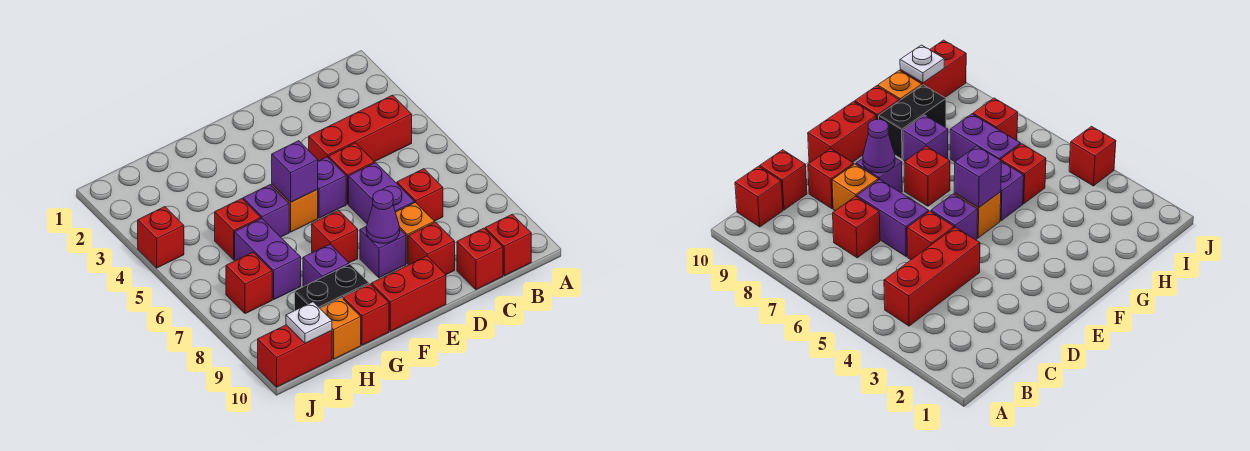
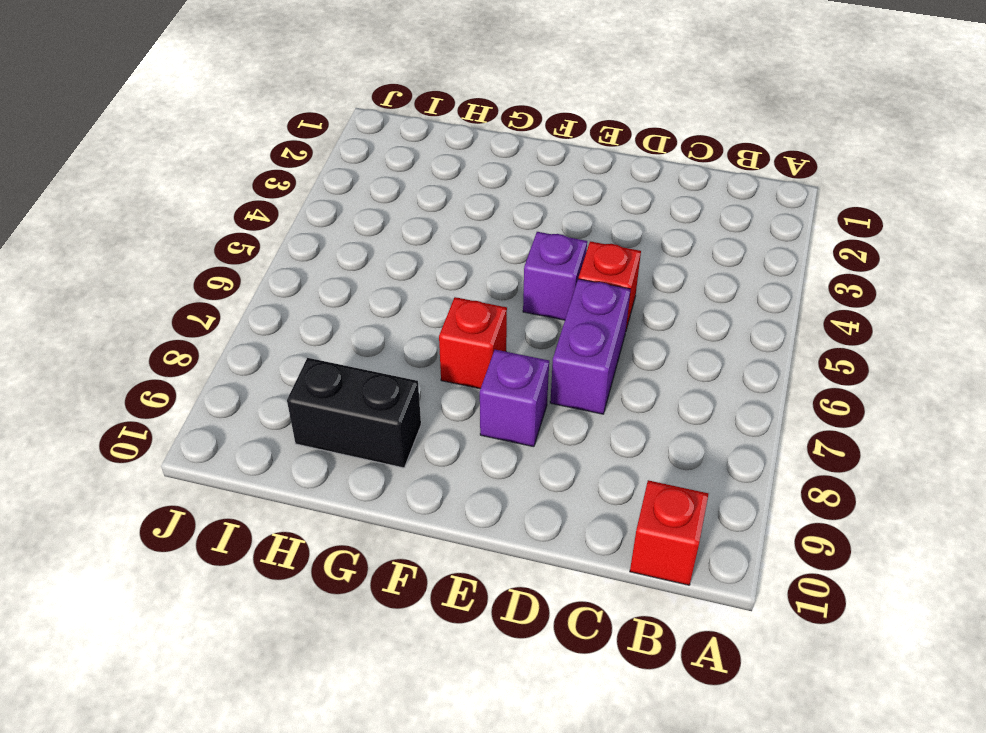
none -> red 1x3 brick [309,95,412,162]
none -> red 1x1 brick [397,169,443,221]
none -> red 1x1 brick [457,228,503,290]

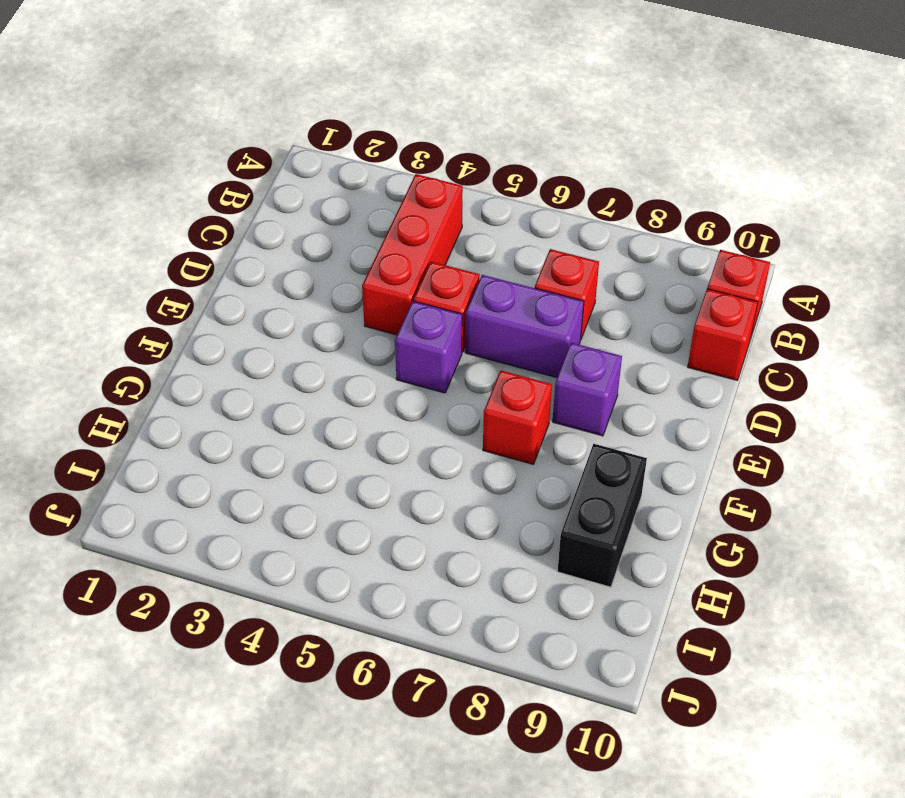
none -> orange 1x1 brick [396,202,435,264]
none -> red 1x1 brick [408,222,455,275]
none -> red 1x2 brick [371,256,446,331]

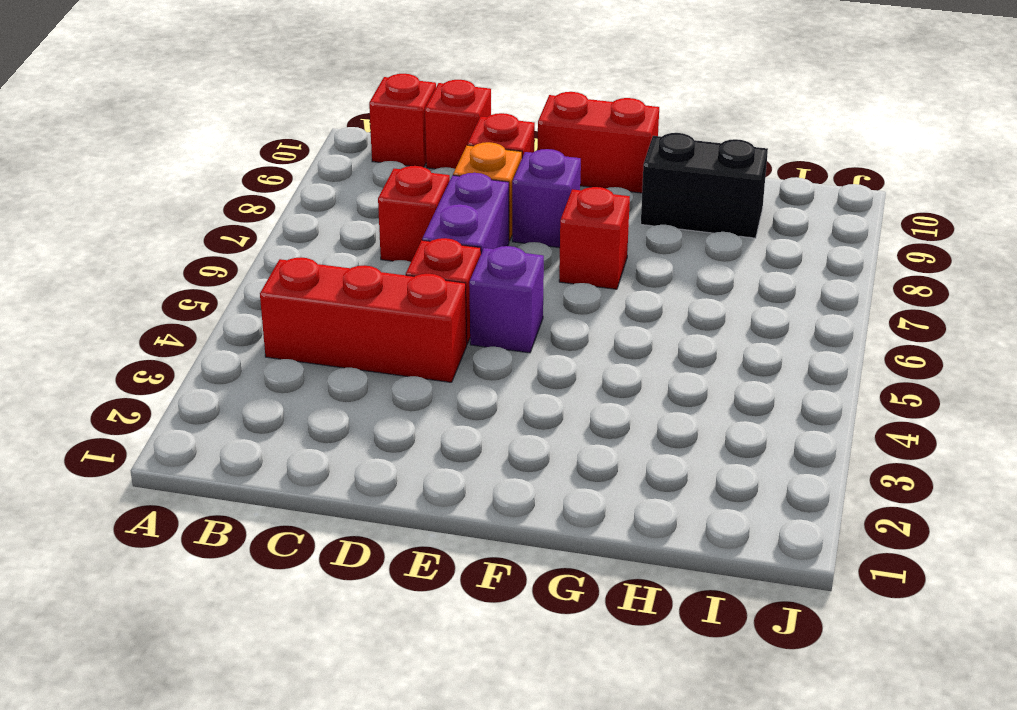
none -> orange 1x1 brick [272,184,318,232]
none -> purple 1x1 brick [243,185,289,237]
none -> purple 1x1 brick [303,244,349,287]

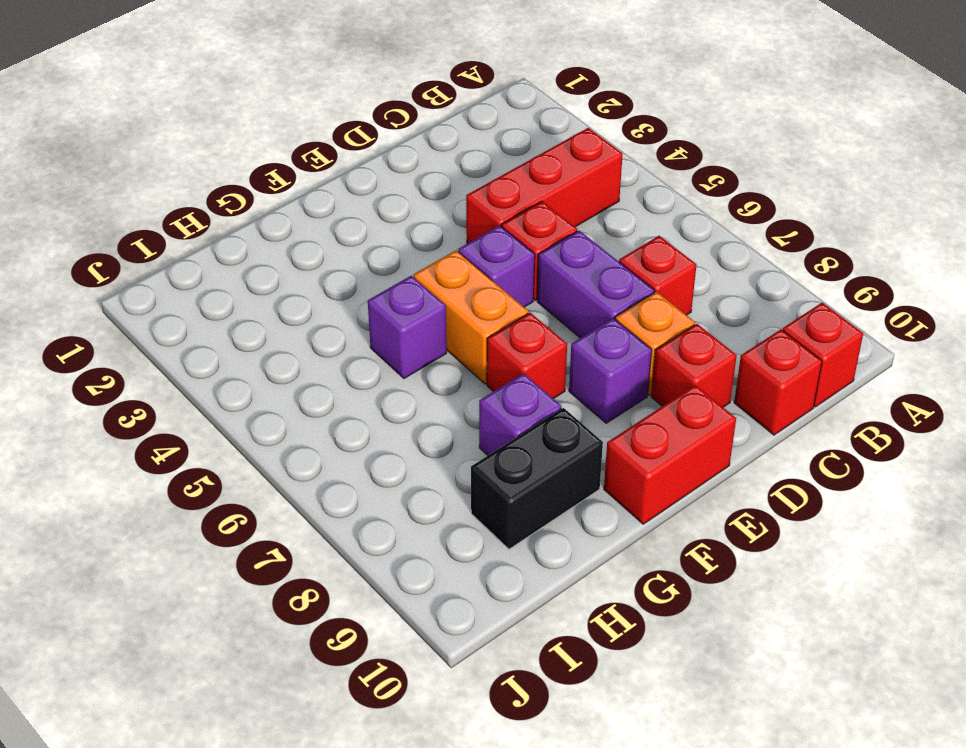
orange 1x2 brick [414,250,528,384] -> orange 1x1 brick [272,184,318,232]
none -> red 1x1 brick [343,284,389,345]
none -> red 1x1 brick [215,199,261,260]
none -> purple 1x2 brick [235,218,301,299]

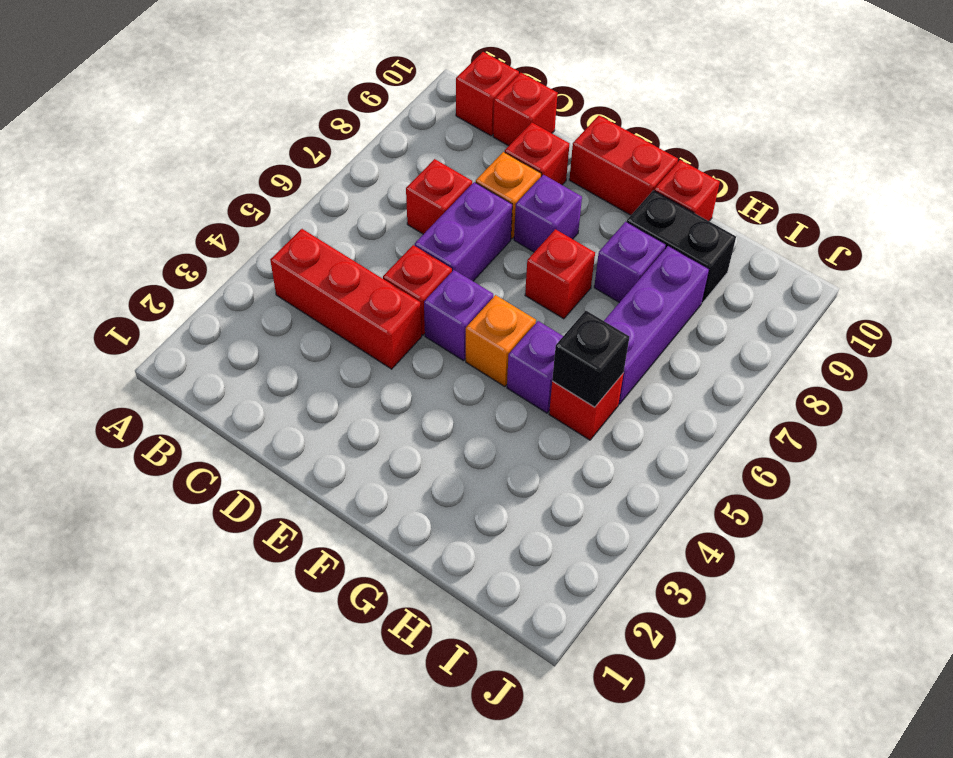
black 1x1 brick [552,311,629,407] -> none
purple 1x3 brick [604,246,709,404] -> purple 1x2 brick [235,218,301,299]
none -> orange 1x1 brick [320,298,361,359]
none -> red 1x1 brick [226,252,272,314]
none -> red 1x2 brick [258,325,332,387]

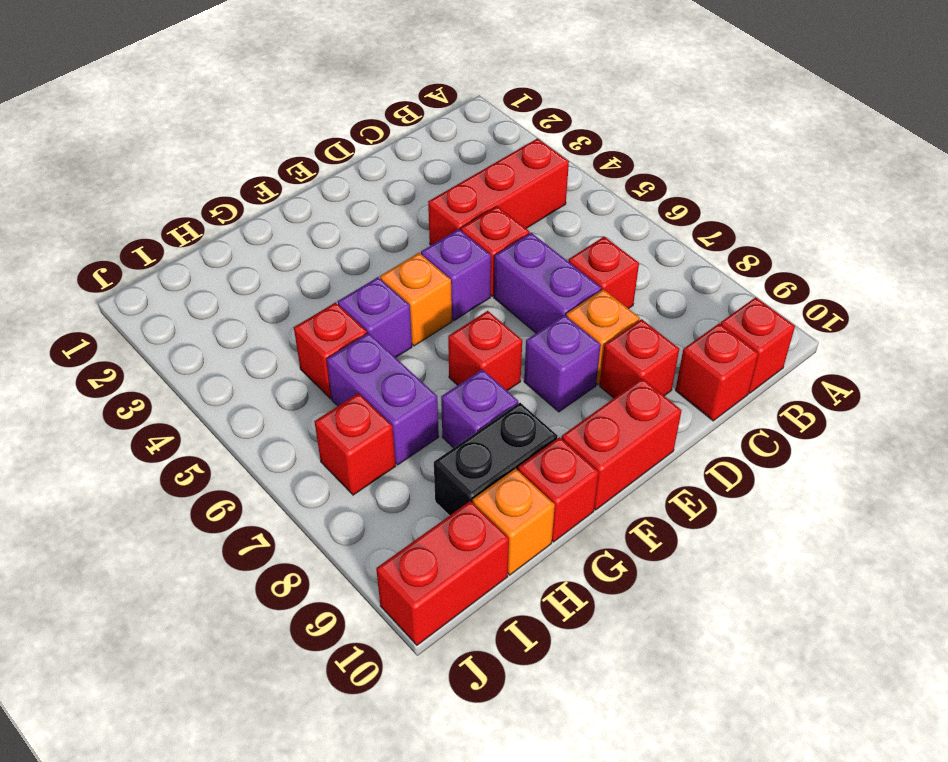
none -> red 1x1 brick [138,207,184,268]
none -> purple 1x1 cone [366,190,400,244]
none -> purple 1x1 brick [272,141,318,202]

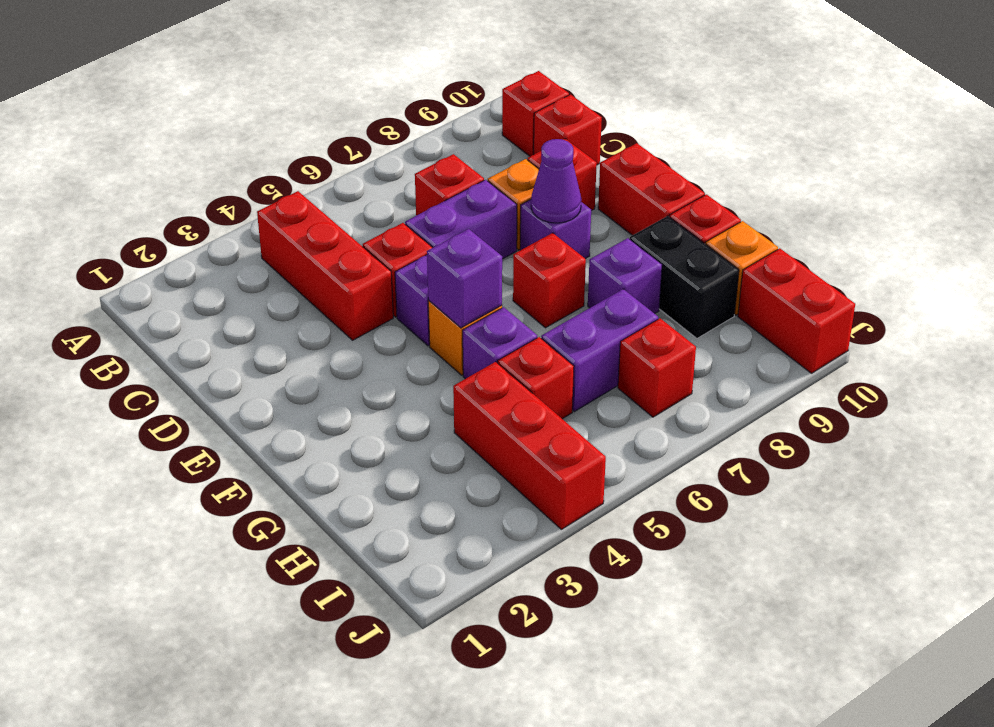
red 1x3 brick [453,362,606,529] -> red 1x1 brick [138,207,184,268]
none -> white 1x1 plate [286,302,332,343]

